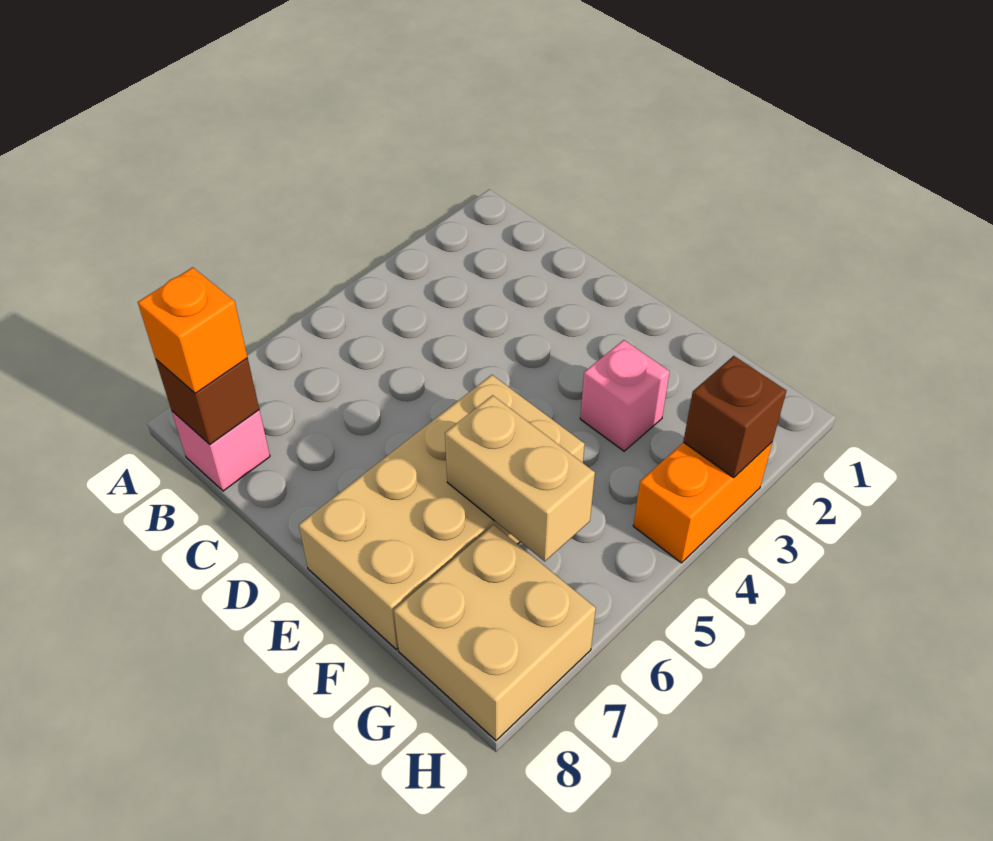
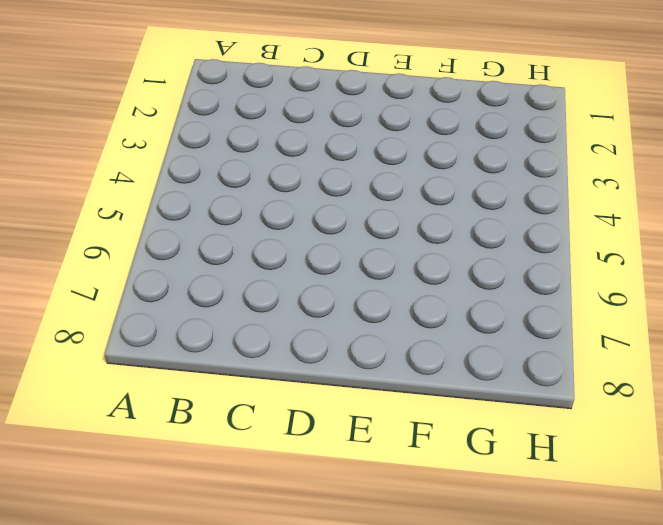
none -> pink 1x1 brick [172,410,270,491]
none -> tan 2x4 brick [299,375,585,649]

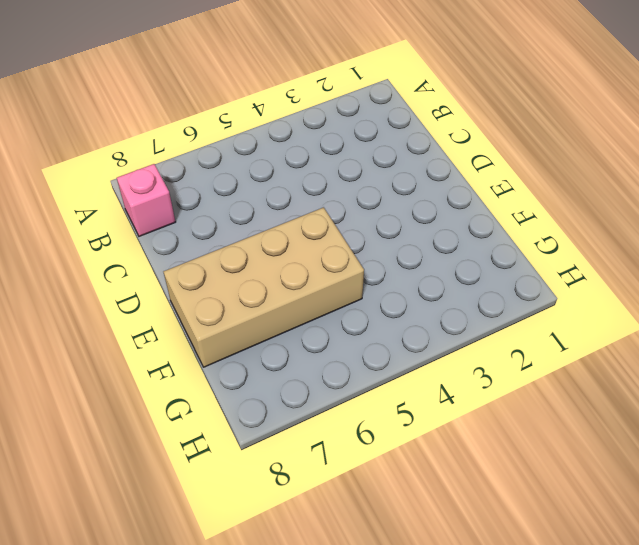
none -> pink 1x1 brick [580,340,670,451]
none -> tan 2x2 brick [394,525,596,740]

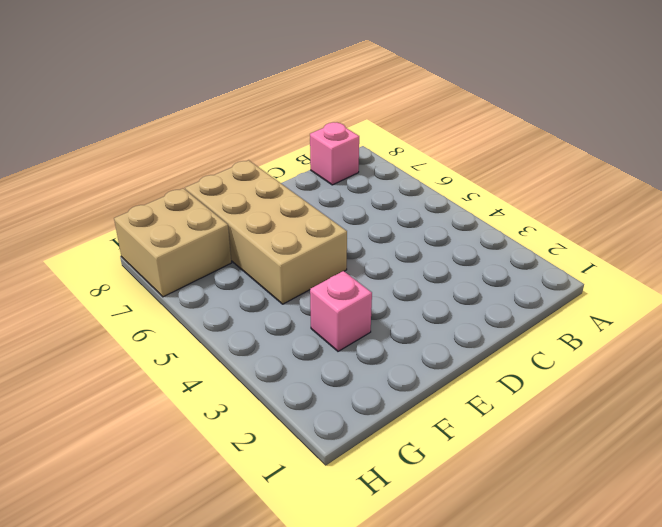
none -> orange 1x2 brick [633,442,772,563]
none -> brown 1x1 brick [156,358,259,444]

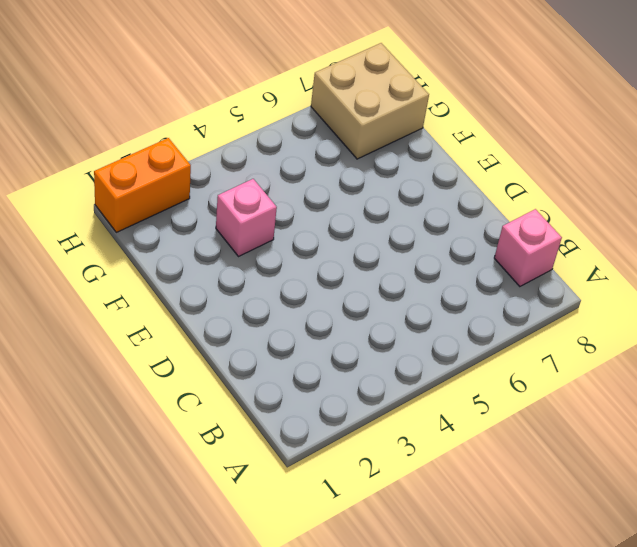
orange 1x2 brick [94,138,191,232] -> orange 1x2 brick moved to [633,442,772,563]
none -> tan 2x4 brick [299,375,585,649]
none -> brown 1x1 brick [156,358,259,444]

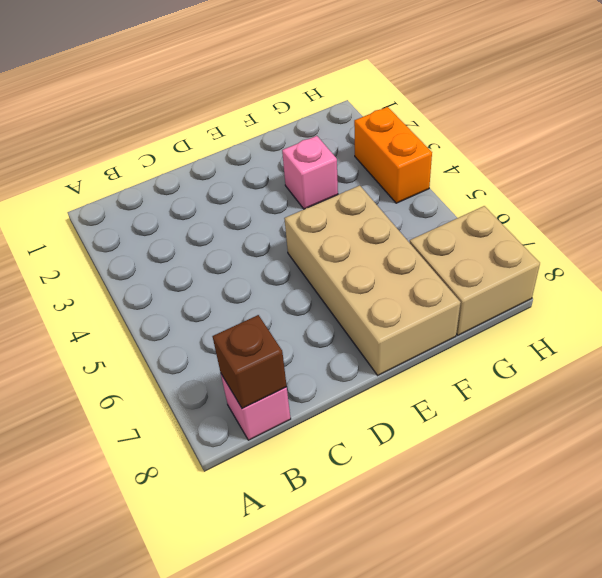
none -> tan 1x2 brick [445,395,595,561]
none -> brown 1x1 brick [683,356,786,478]

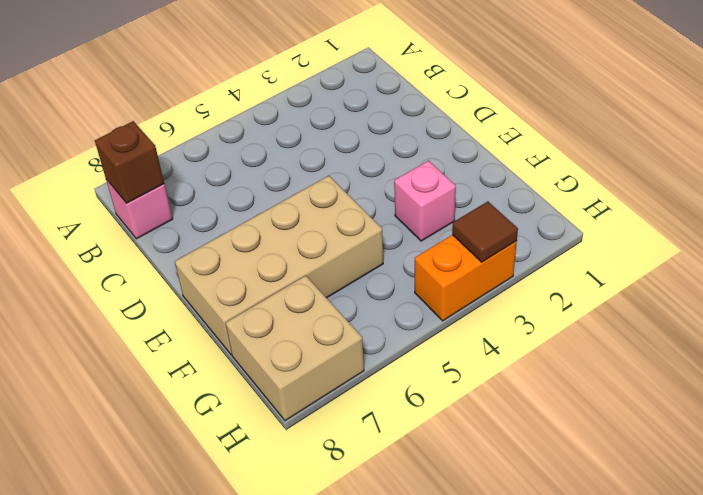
brown 1x1 tile [452,202,518,262] -> brown 1x1 brick [683,356,786,478]
none -> tan 1x2 brick [445,395,595,561]
none -> orange 1x1 brick [138,267,247,393]

